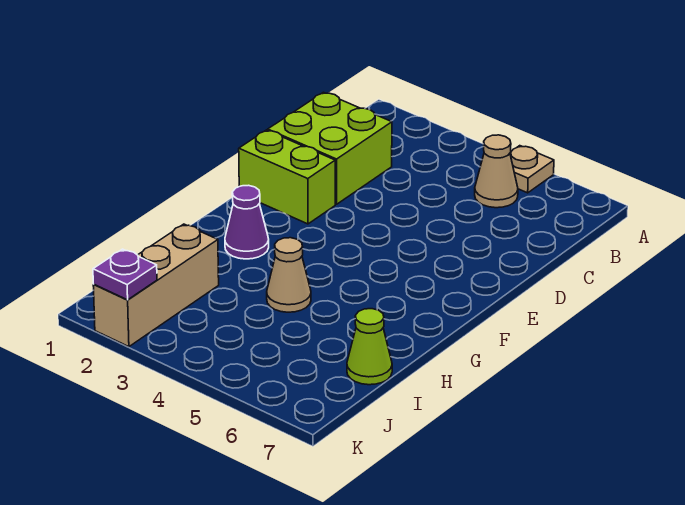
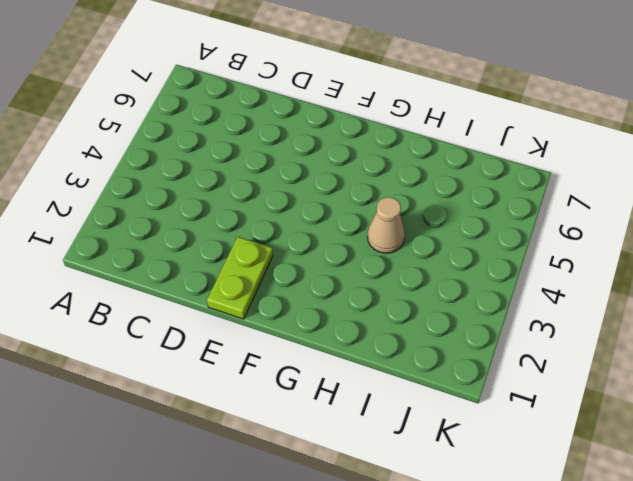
lime 1x2 plate [207,237,273,319] -> lime 1x2 brick [239,130,335,224]
none -> tan 1x1 plate [510,146,554,193]
none -> tan 1x1 cone [475,135,518,208]

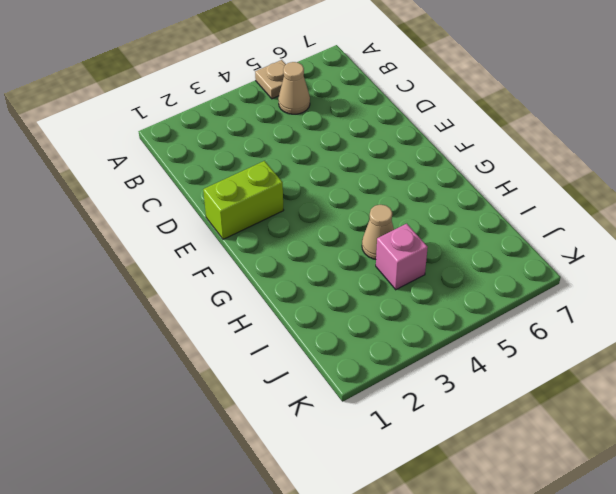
pink 1x1 brick [376,224,428,290] -> none
none -> lime 2x2 brick [268,92,392,204]
none -> purple 1x1 cone [225,185,269,259]

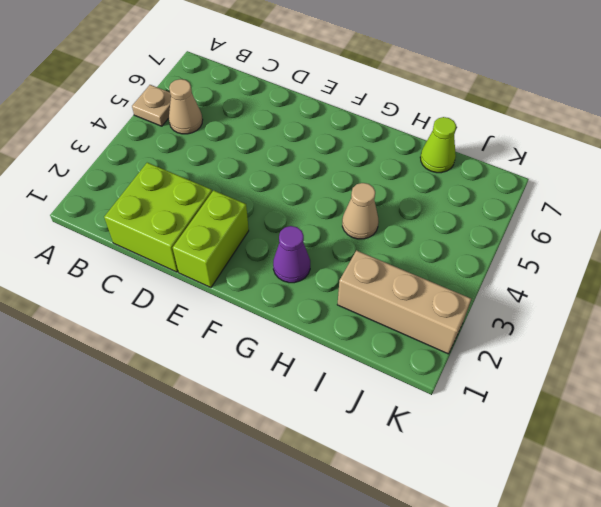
none -> purple 1x1 plate [93,249,157,300]

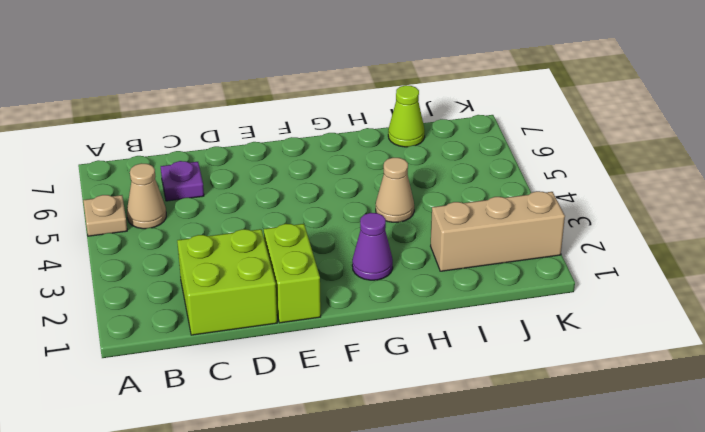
purple 1x1 plate [161,161,204,201] -> purple 1x1 plate moved to [93,249,157,300]

